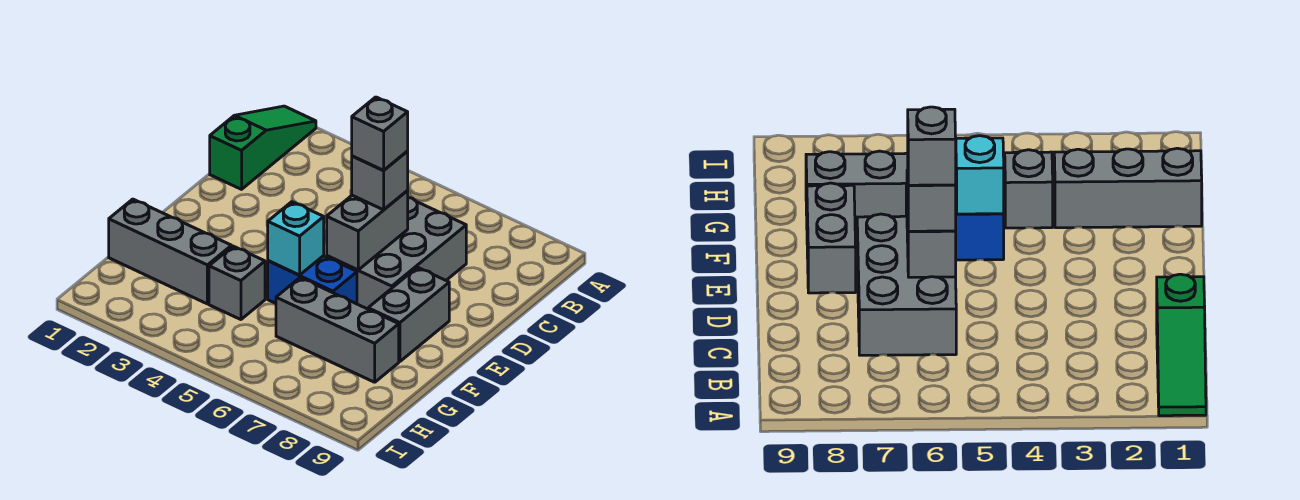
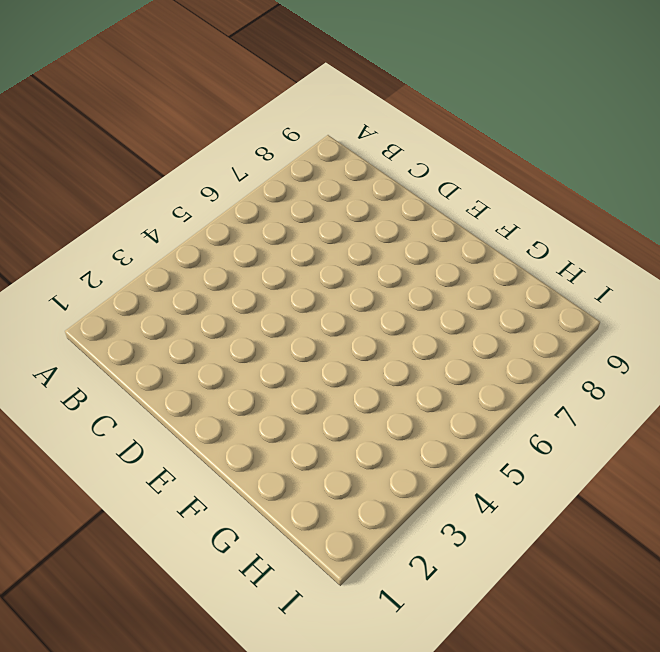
none -> green 1x3 slope [210,106,316,189]
none -> grey 2x3 brick [327,197,466,309]

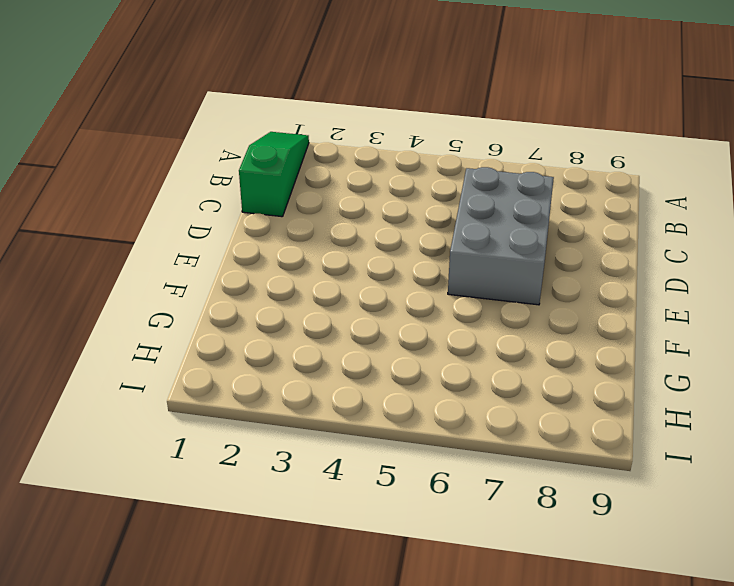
none -> grey 1x2 brick [368,267,449,361]
none -> blue 1x2 brick [268,256,357,304]

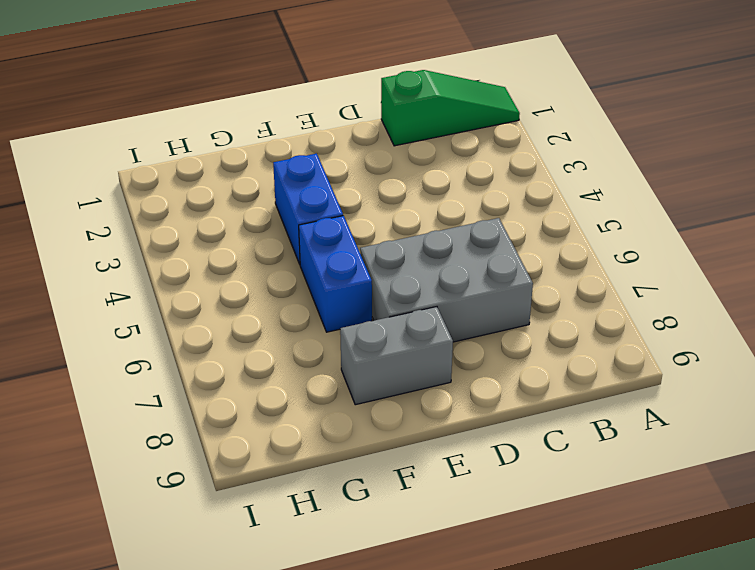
blue 1x2 brick [273,154,343,264] -> none
none -> grey 1x3 brick [109,199,232,304]
none -> grey 1x1 brick [209,246,265,320]

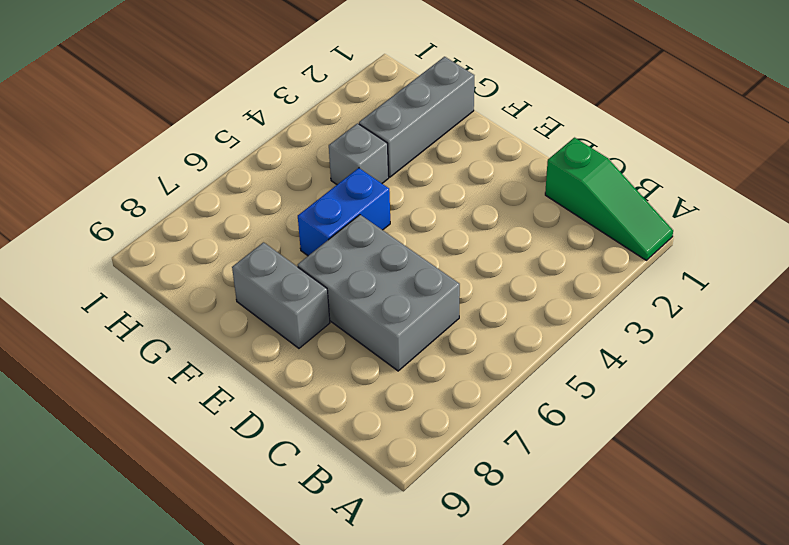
none -> grey 1x3 brick [276,278,399,382]
none -> grey 1x2 brick [327,191,408,270]

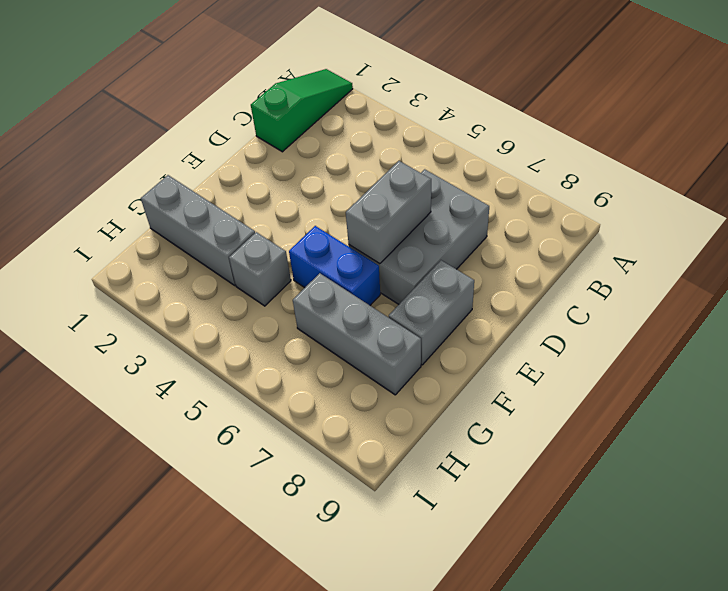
none -> cyan 1x1 brick [268,202,324,275]
none -> grey 1x1 brick [352,151,408,210]

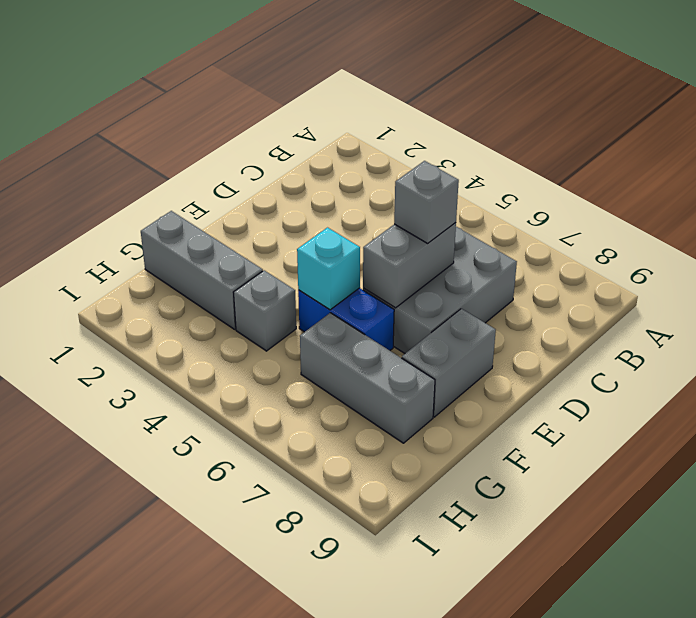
none -> green 1x3 slope [210,106,316,189]
none -> grey 1x1 brick [352,97,408,171]

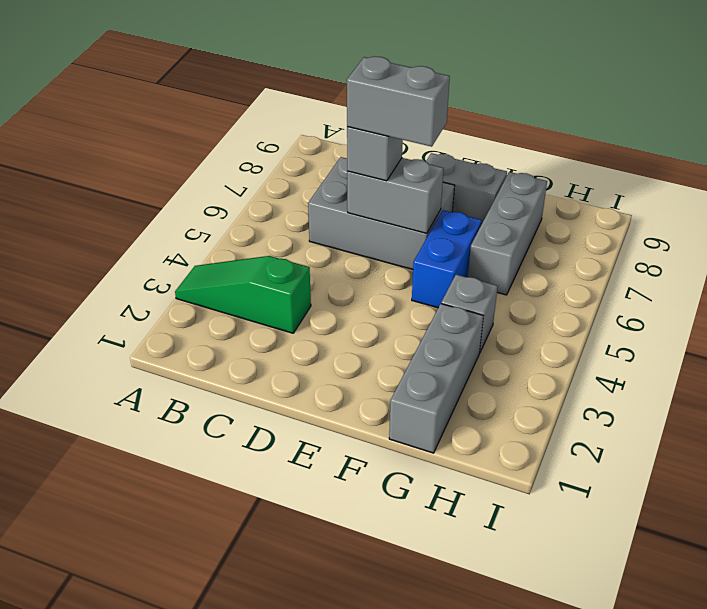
green 1x3 slope [175,256,311,333] -> green 1x3 slope moved to [210,106,316,189]
grey 1x2 brick [347,56,450,147] -> grey 1x1 brick [352,97,408,171]
none -> cyan 1x1 brick [268,202,324,275]

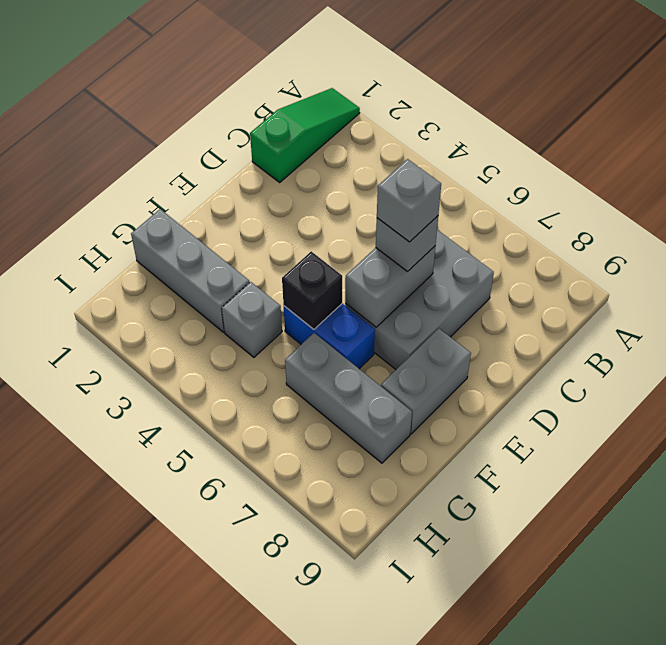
black 1x1 brick [282,251,342,329] -> cyan 1x1 brick [268,202,324,275]

